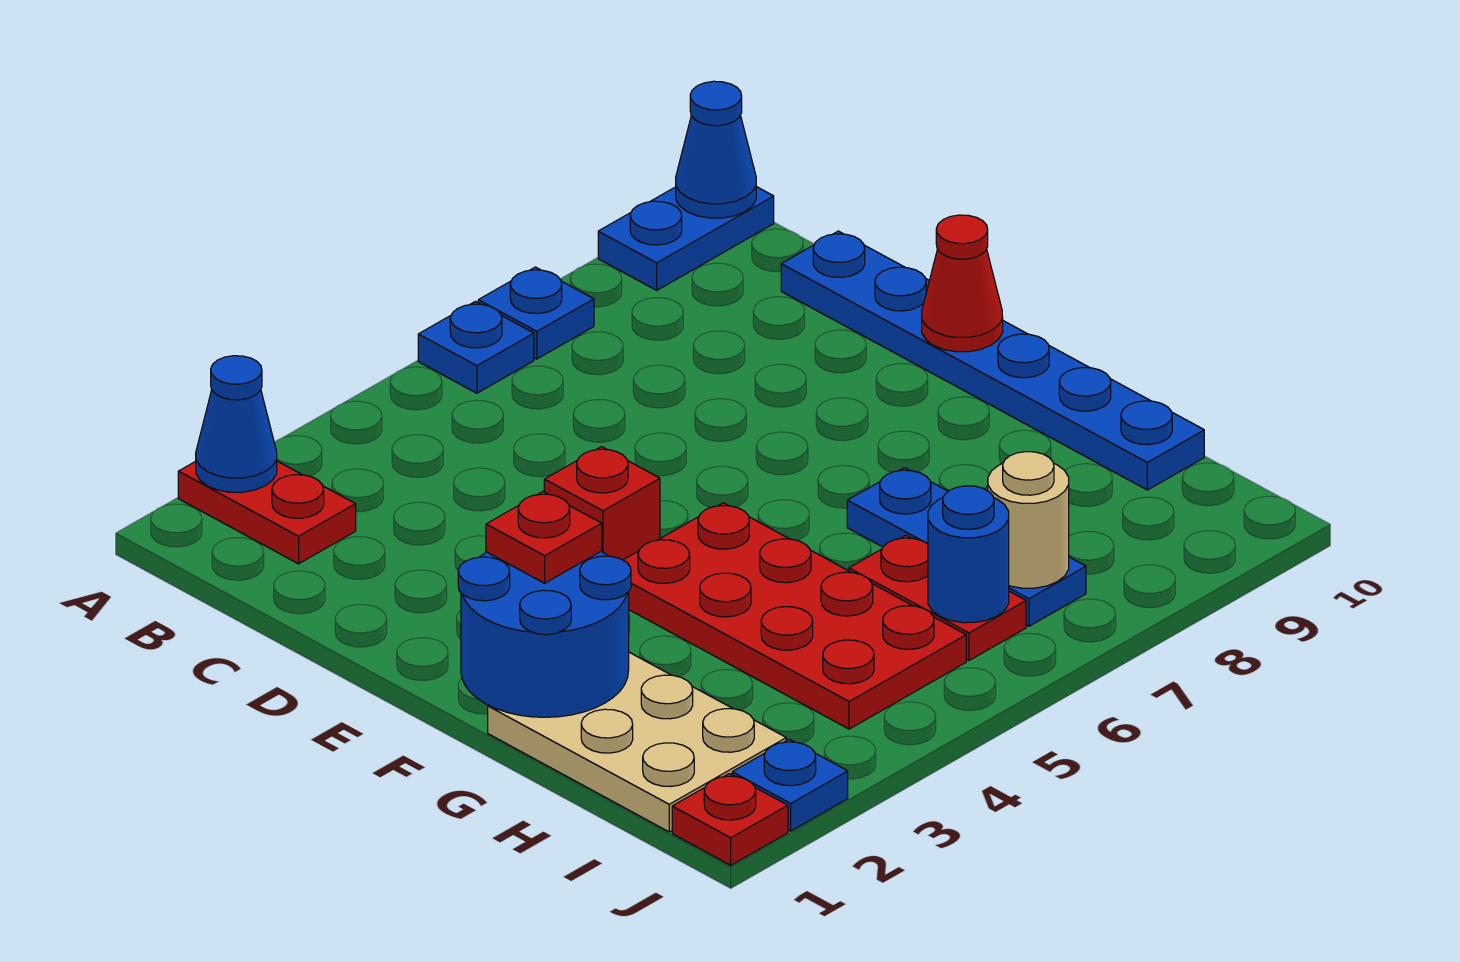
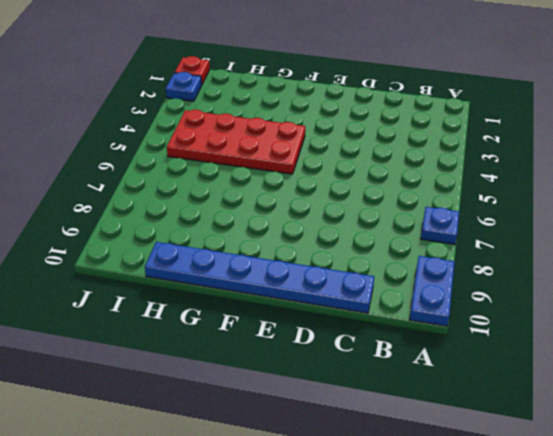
none -> red 1x2 plate [178,461,356,564]
none -> blue 1x1 plate [418,301,534,393]
none -> red 1x1 brick [544,447,660,560]

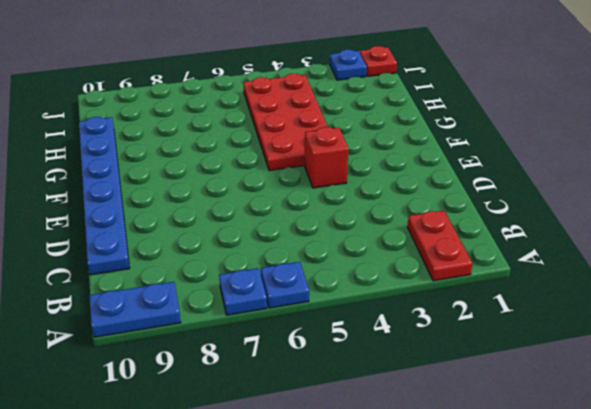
none -> tan 2x3 plate [488,652,786,832]
none -> blue 1x3 plate [847,468,1086,626]
none -> red 1x2 plate [849,535,1026,660]

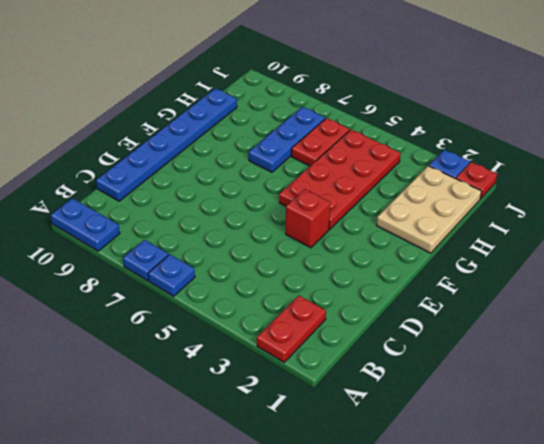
none -> blue 1x1 cone [196,356,277,492]
none -> blue 1x1 cone [676,81,756,218]
none -> red 1x1 cone [922,215,1003,352]

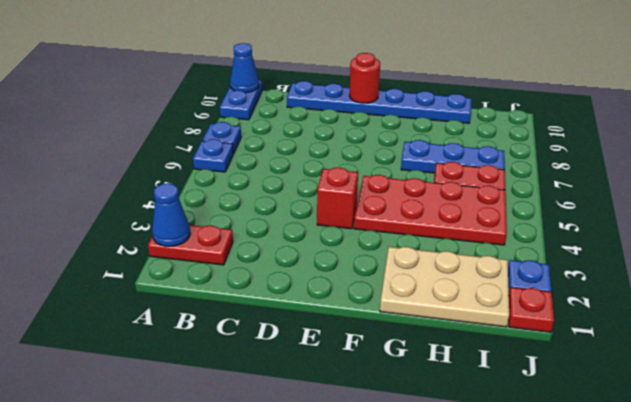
red 1x1 round brick [349,53,380,103] -> red 1x1 cone [922,215,1003,352]
none -> blue 2x2 round brick [458,552,631,717]
none -> blue 1x1 round brick [928,486,1009,623]
none -> tan 1x1 round brick [988,452,1069,588]

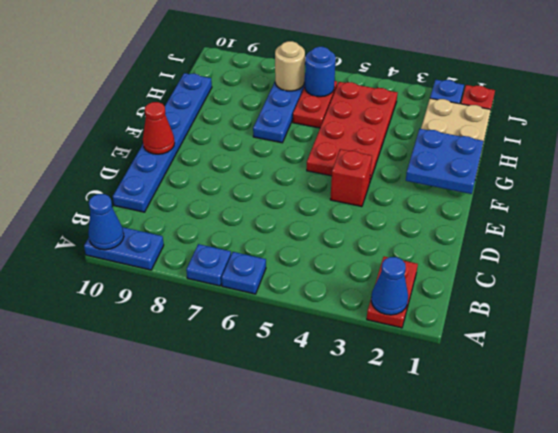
blue 2x2 plate [406,129,484,194] -> blue 2x2 round brick [458,552,631,717]
none -> red 1x1 plate [486,492,602,583]

